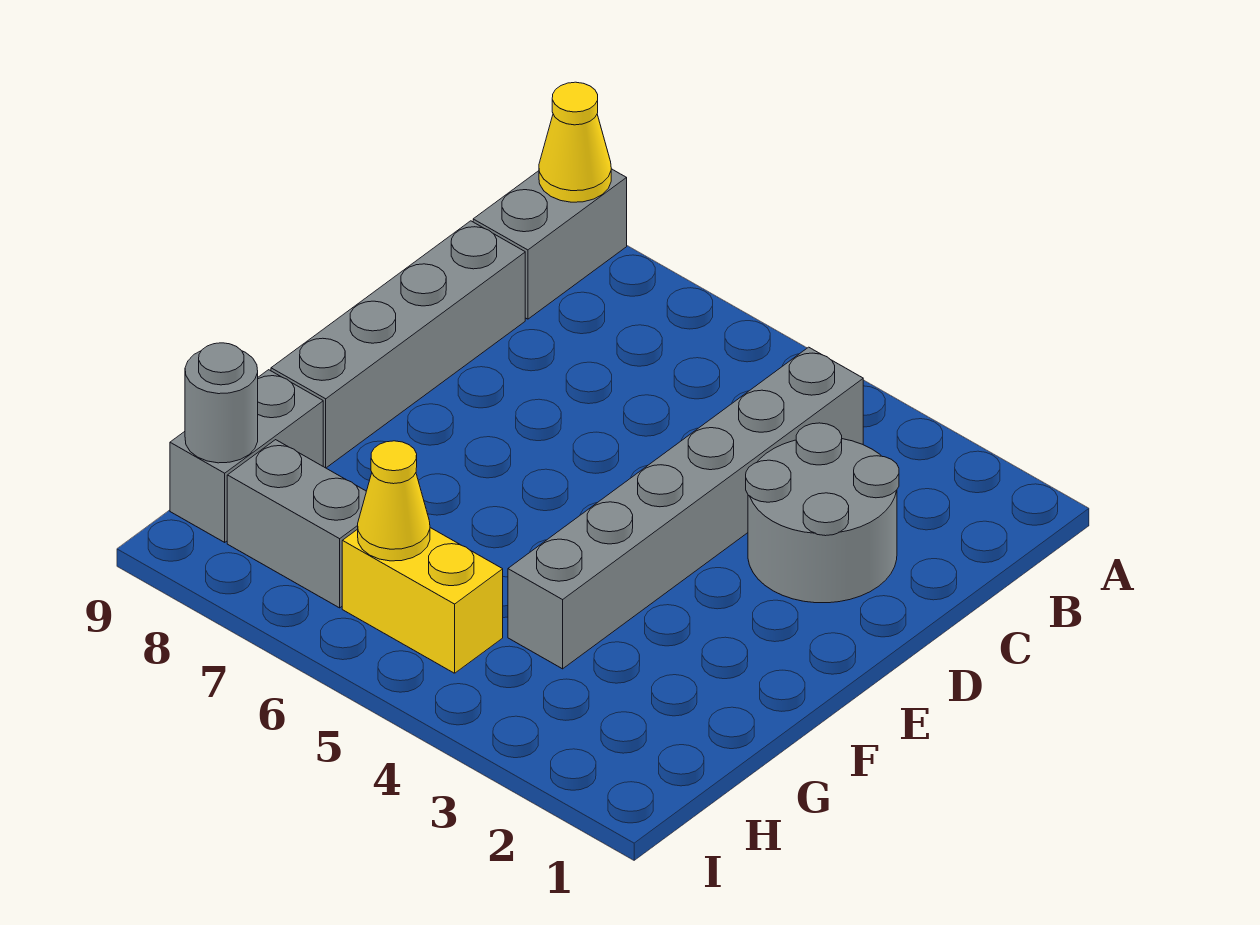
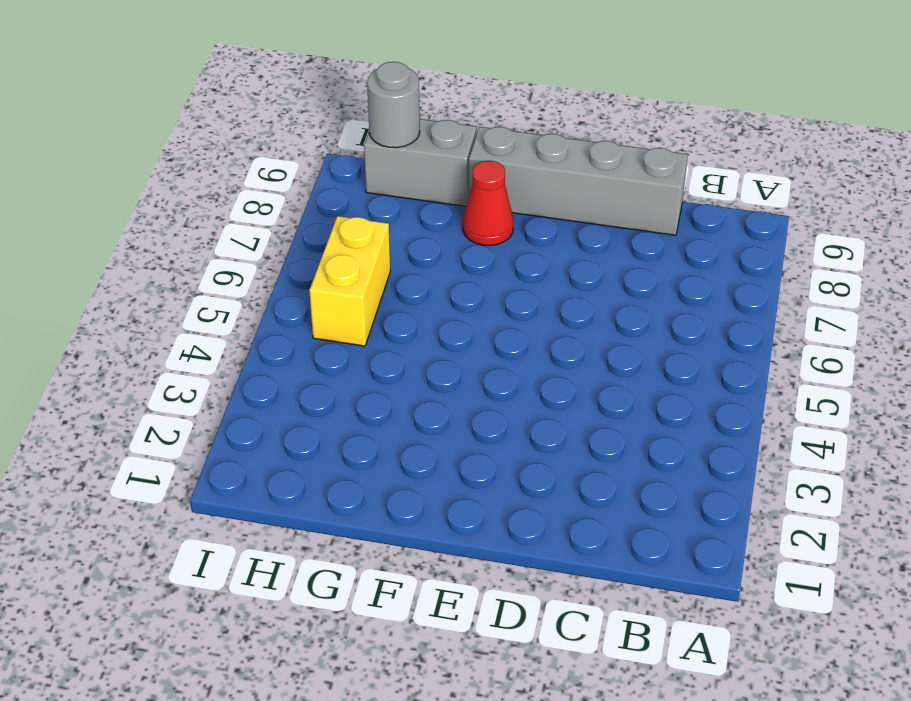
red 1x1 cone [463,161,513,245] -> none
none -> grey 1x2 brick [473,169,627,319]
none -> grey 1x6 brick [508,347,863,669]

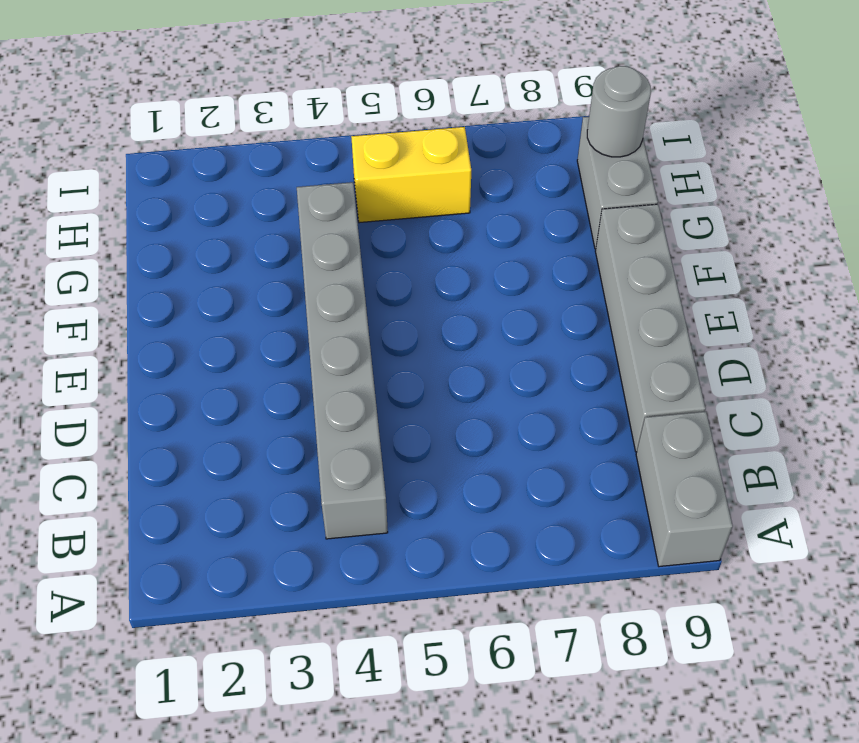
none -> grey 2x2 round brick [746,423,899,603]
none -> grey 1x2 brick [227,440,366,608]

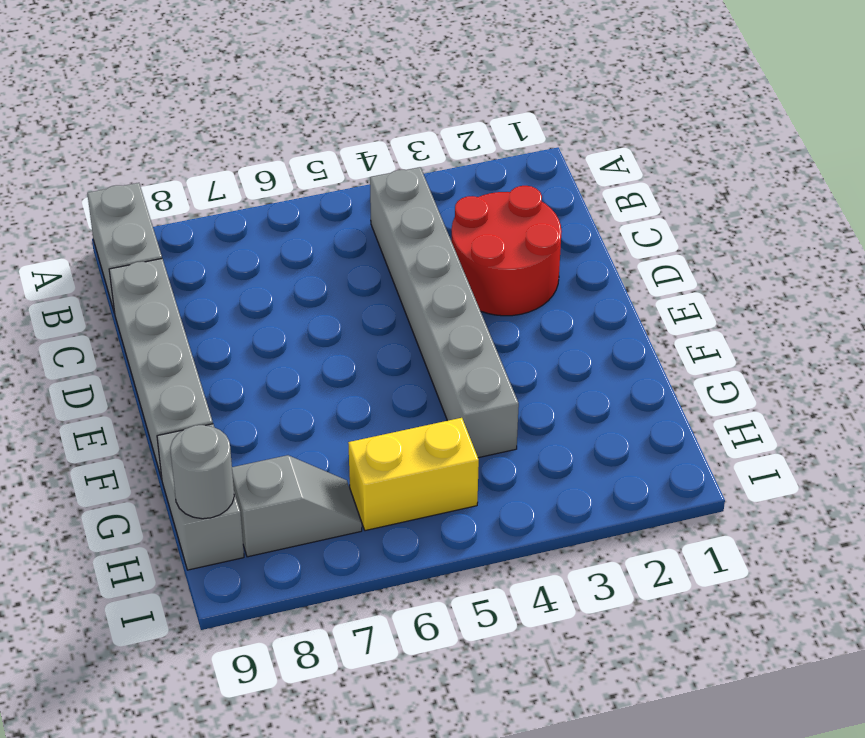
red 2x2 round brick [451,186,562,316] -> grey 2x2 round brick [746,423,899,603]
grey 1x2 slope [232,455,362,557] -> grey 1x2 brick [227,440,366,608]
none -> yellow 1x1 cone [539,82,611,202]
none -> yellow 1x1 cone [358,441,430,561]

